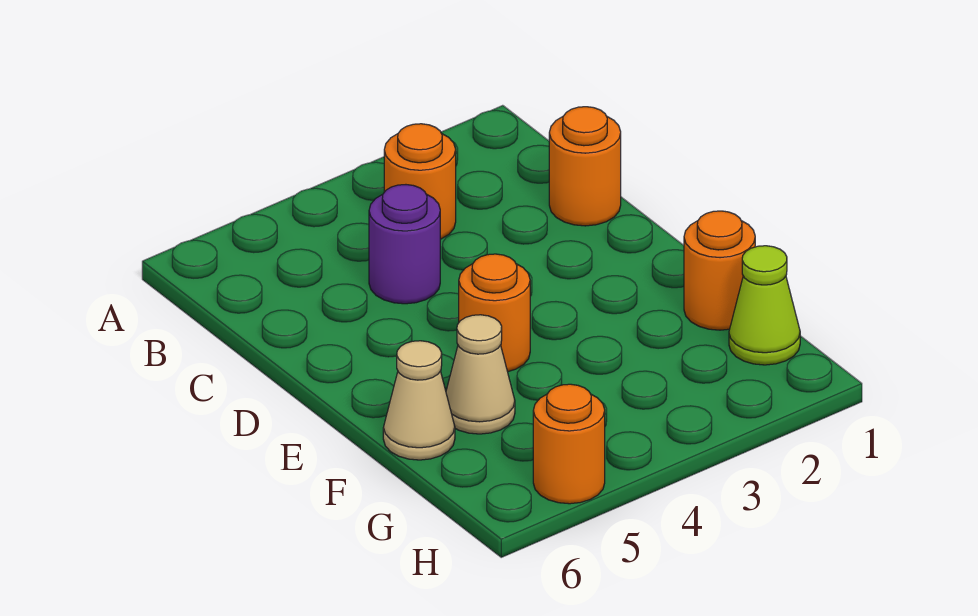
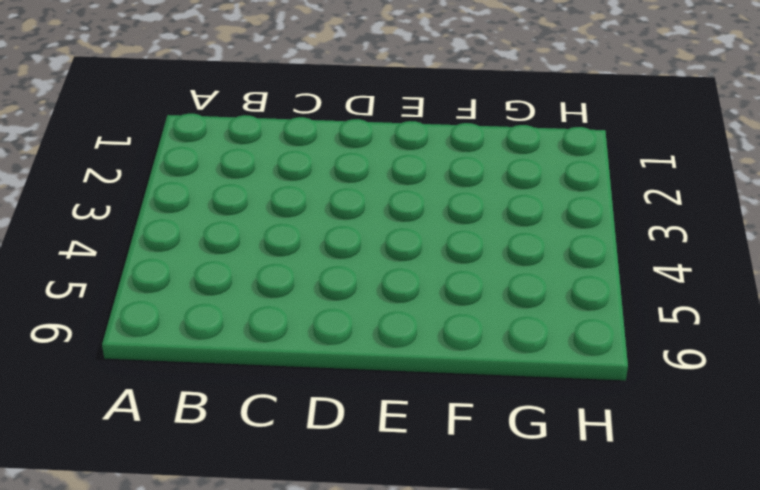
none -> orange 1x1 round brick [384,124,456,239]
none -> orange 1x1 round brick [549,107,621,226]

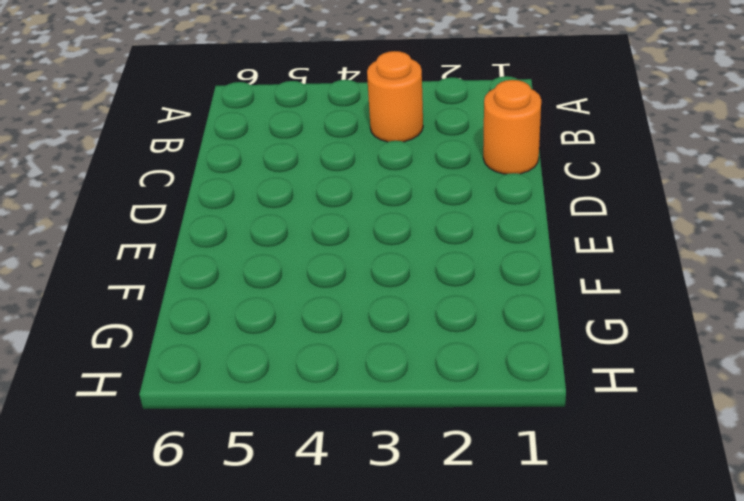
none -> purple 1x1 round brick [369,185,440,304]
none -> orange 1x1 round brick [459,254,530,372]

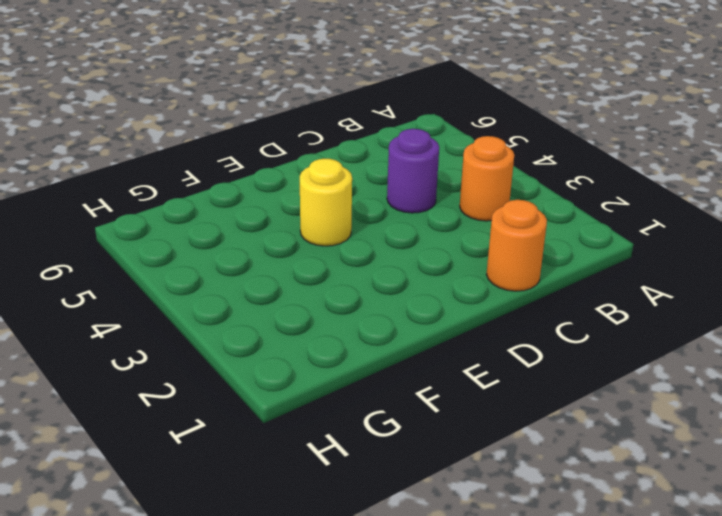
yellow 1x1 round brick [300,159,352,246] -> orange 1x1 round brick [459,254,530,372]
none -> orange 1x1 round brick [684,211,755,330]
none -> tan 1x1 cone [446,315,515,434]

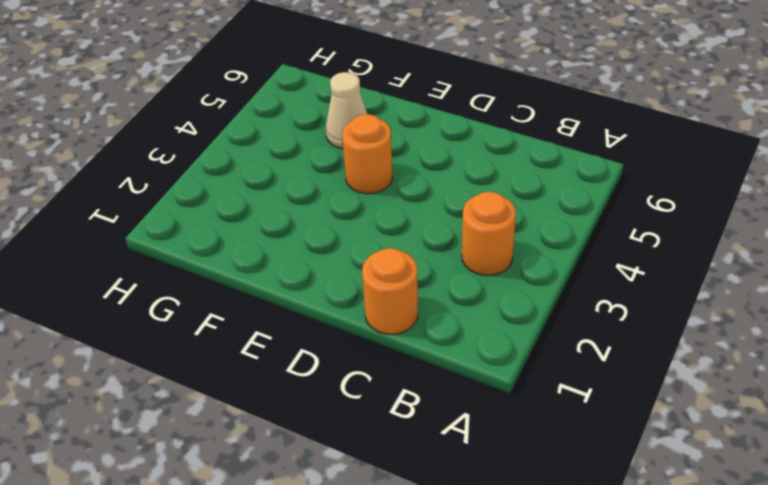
none -> purple 1x1 round brick [369,185,440,304]
none -> orange 1x1 round brick [684,211,755,330]

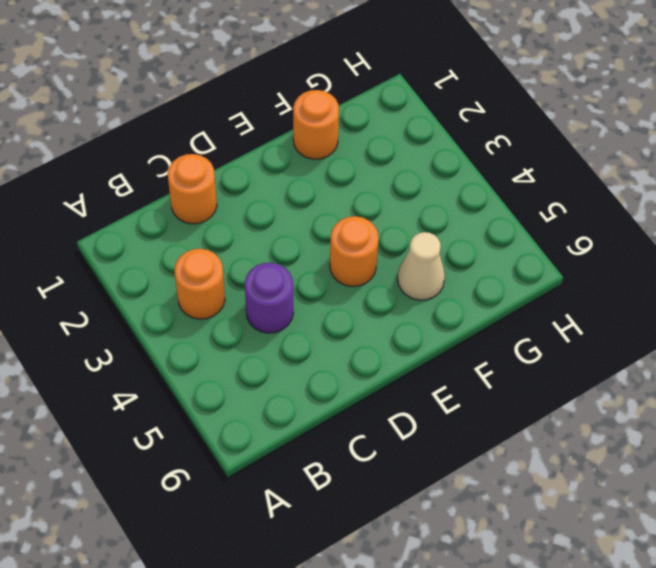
none -> tan 1x1 cone [383,341,455,460]
none -> lime 1x1 cone [729,246,800,365]

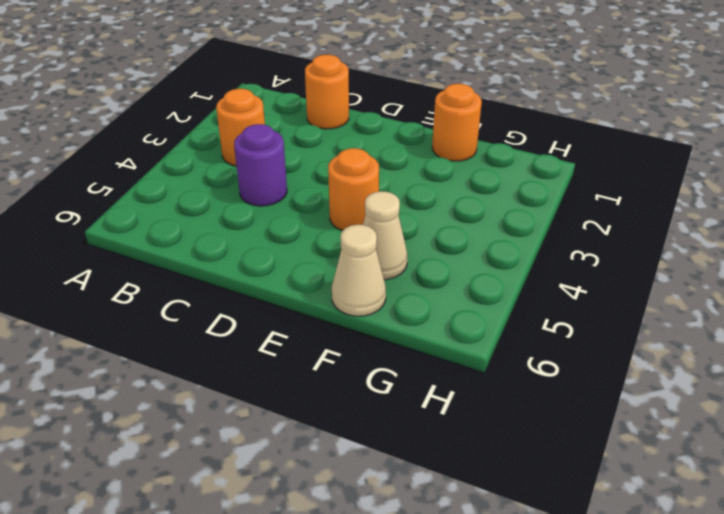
none -> lime 1x1 cone [729,246,800,365]
none -> orange 1x1 round brick [533,384,605,504]

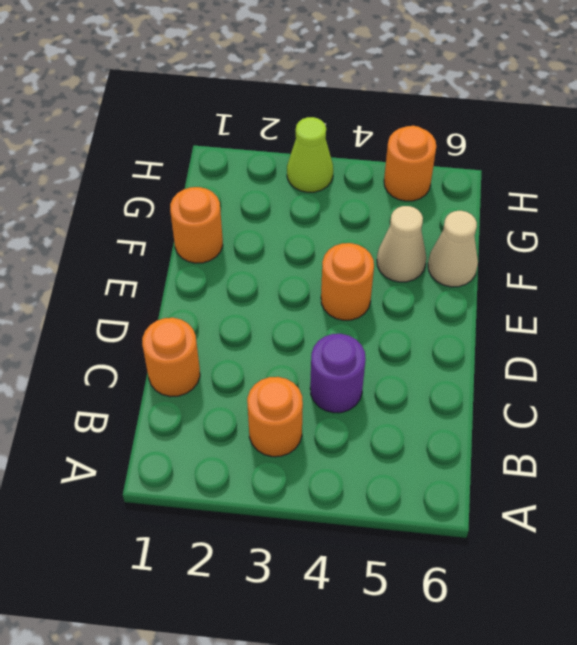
lime 1x1 cone [287,117,333,192] -> lime 1x1 cone moved to [729,246,800,365]

